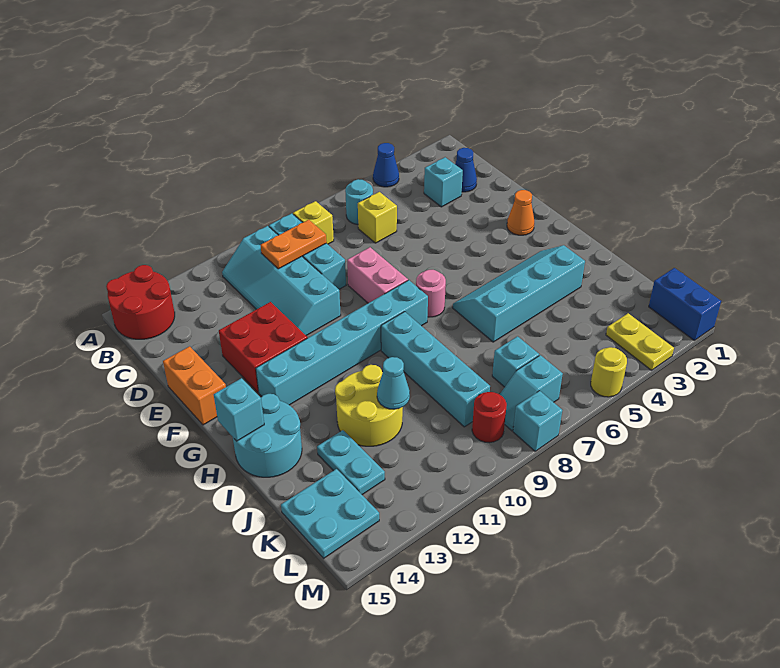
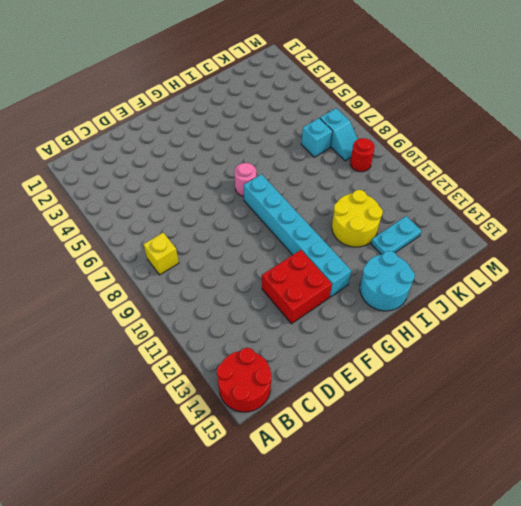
none -> blue 1x1 cone [373,143,399,187]
none -> cyan 1x1 round brick [345,179,373,224]
none -> cyan 1x3 brick [269,213,346,289]
none -> cyan 2x4 slope [222,226,341,335]

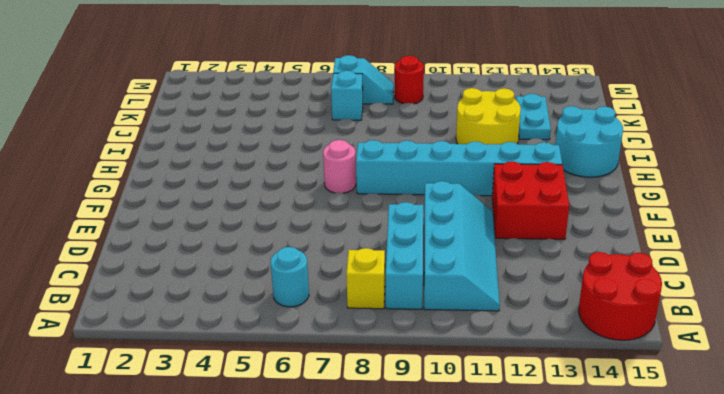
none -> blue 1x1 cone [373,143,399,187]
none -> blue 1x1 cone [455,148,477,192]
none -> cyan 1x1 brick [424,157,463,207]
none -> yellow 1x1 brick [358,192,397,243]

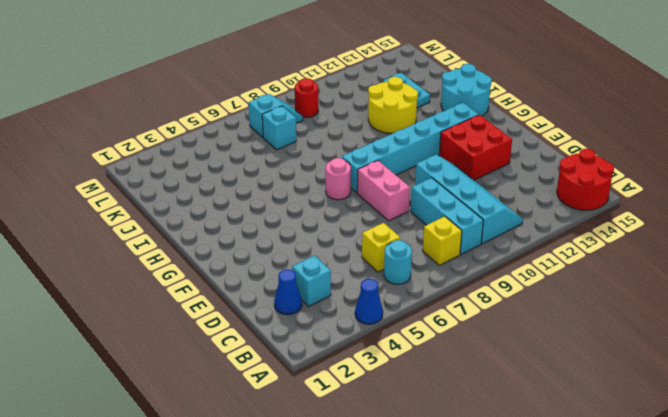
none -> orange 1x2 brick [163,346,226,425]
none -> orange 1x1 cone [507,190,534,235]
none -> cyan 2x4 slope [453,245,585,342]
none -> cyan 1x4 brick [381,312,490,427]

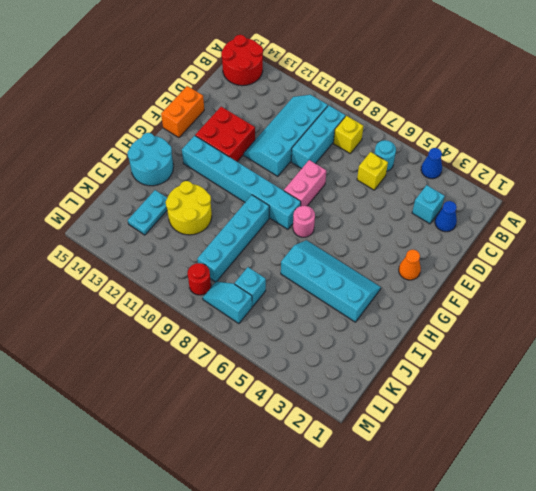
none -> cyan 2x2 plate [281,469,379,558]
none -> blue 1x2 brick [649,268,721,340]
none -> yellow 1x2 plate [606,313,674,370]
none -> yellow 1x1 round brick [591,347,627,397]

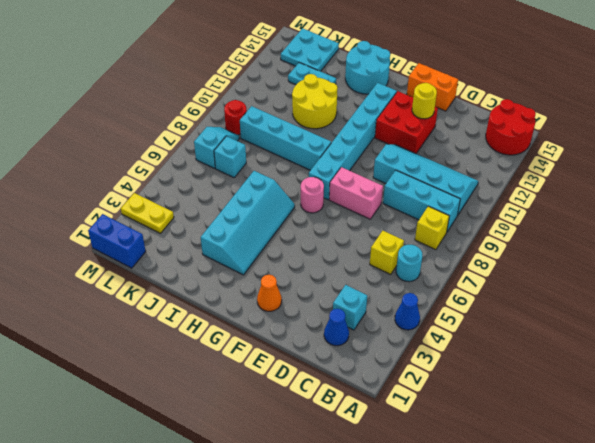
yellow 1x1 round brick [412,83,437,119] -> yellow 1x1 round brick moved to [591,347,627,397]
none -> cyan 1x1 brick [513,391,562,451]
none -> orange 1x2 plate [261,220,327,269]
none -> cyan 1x1 brick [214,378,264,441]
none -> cyan 1x1 cone [377,357,410,409]

